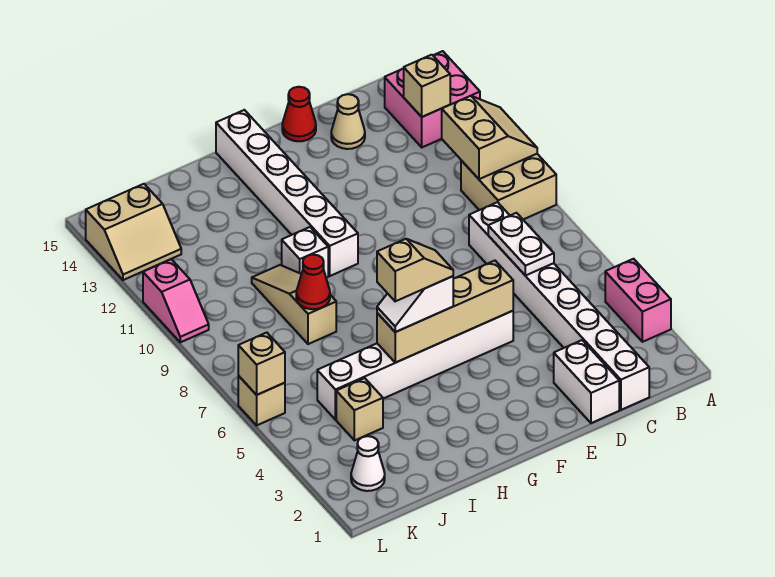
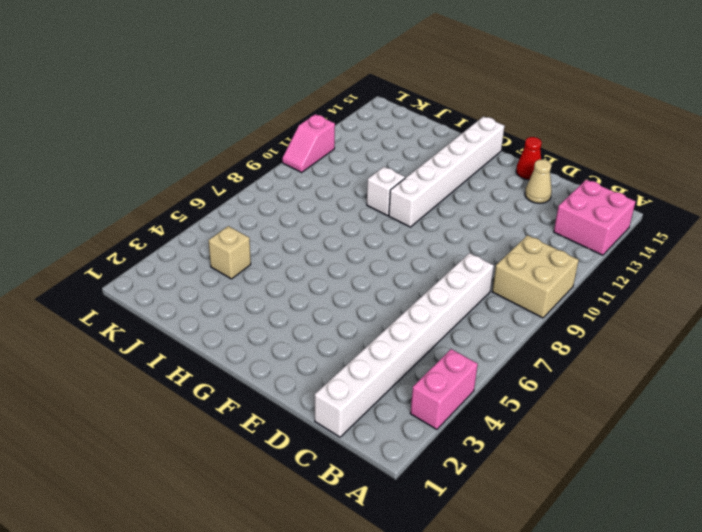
none -> white 1x2 brick [554,340,619,423]
none -> white 1x6 brick [317,311,513,420]
none -> tan 1x3 slope [252,265,336,344]

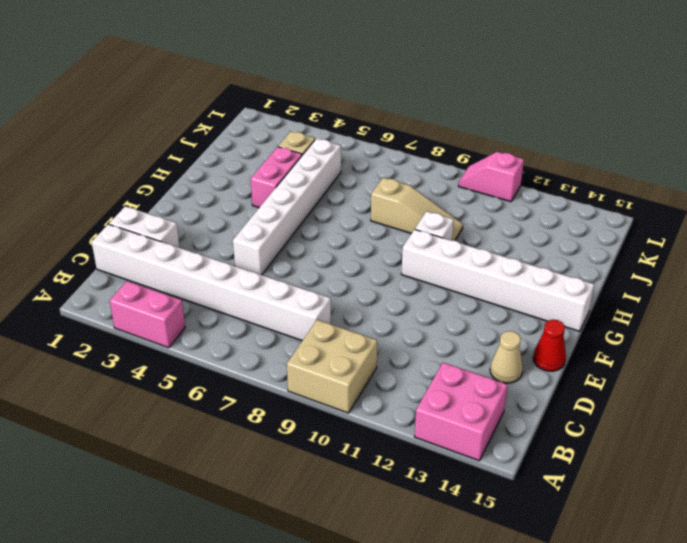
pink 1x2 brick [251,147,302,208] -> none
none -> white 1x1 cone [351,436,385,491]
none -> tan 2x2 slope [86,184,181,280]
none -> tan 1x1 brick [238,376,285,425]

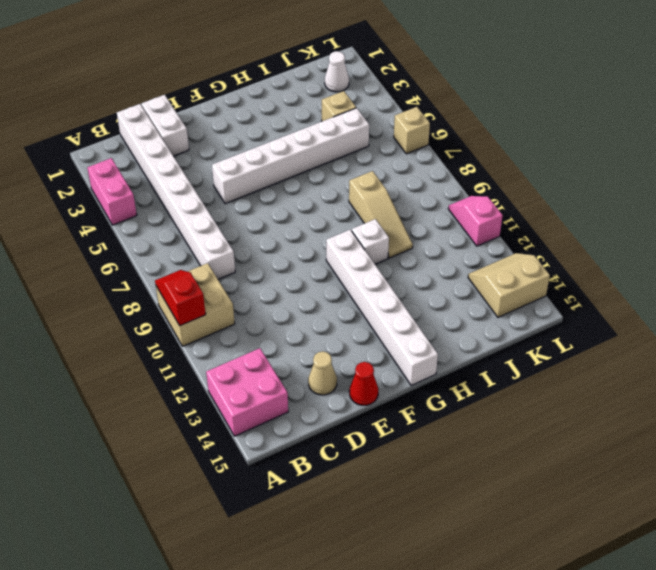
red 1x2 slope [155,270,206,326] -> tan 2x2 slope [442,96,537,179]
none -> tan 1x1 brick [403,55,450,117]
none -> white 1x2 plate [488,213,554,276]
none -> tan 1x4 brick [377,261,513,363]

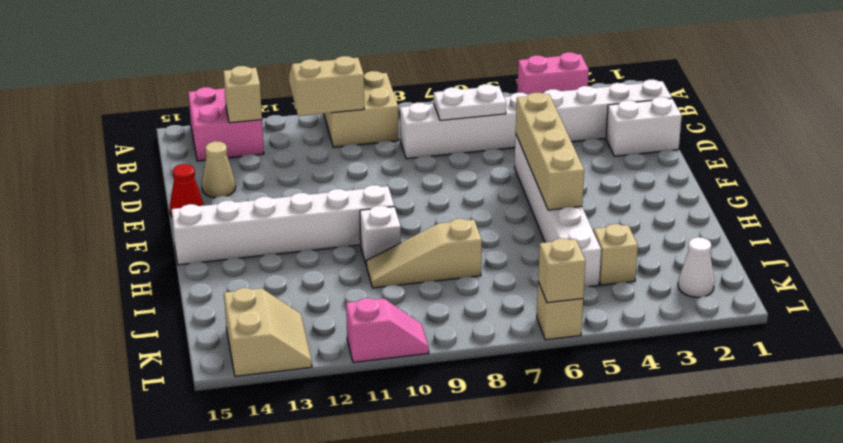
none -> red 1x1 cone [296,255,330,309]
none -> white 1x2 slope [377,276,453,332]
none -> tan 1x2 slope [377,239,453,301]

